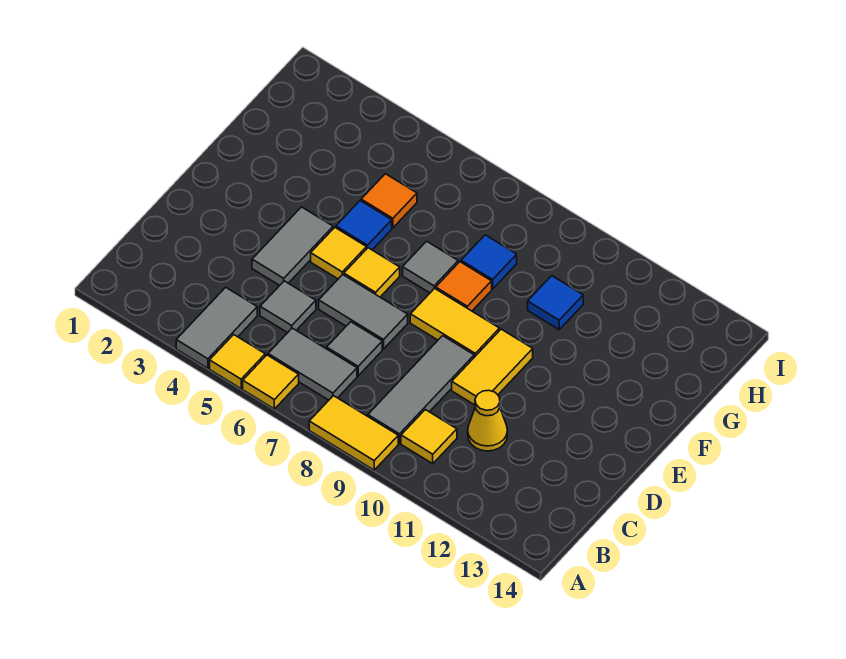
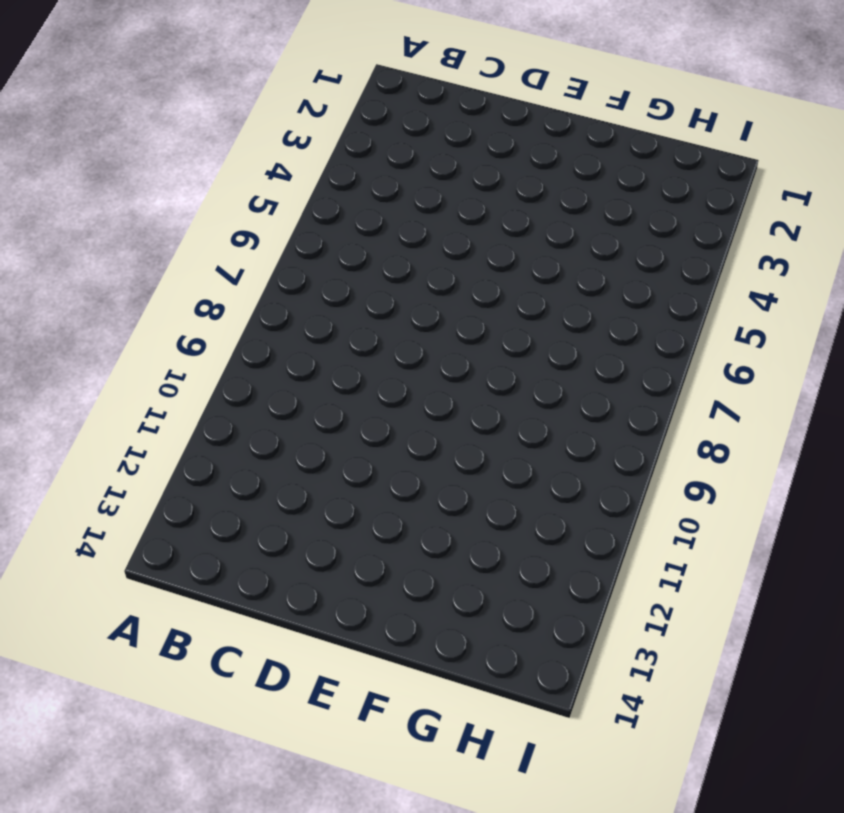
none -> grey 1x2 tile [176,287,257,368]
none -> yellow 1x1 tile [210,335,265,389]
none -> yellow 1x1 tile [243,355,299,409]

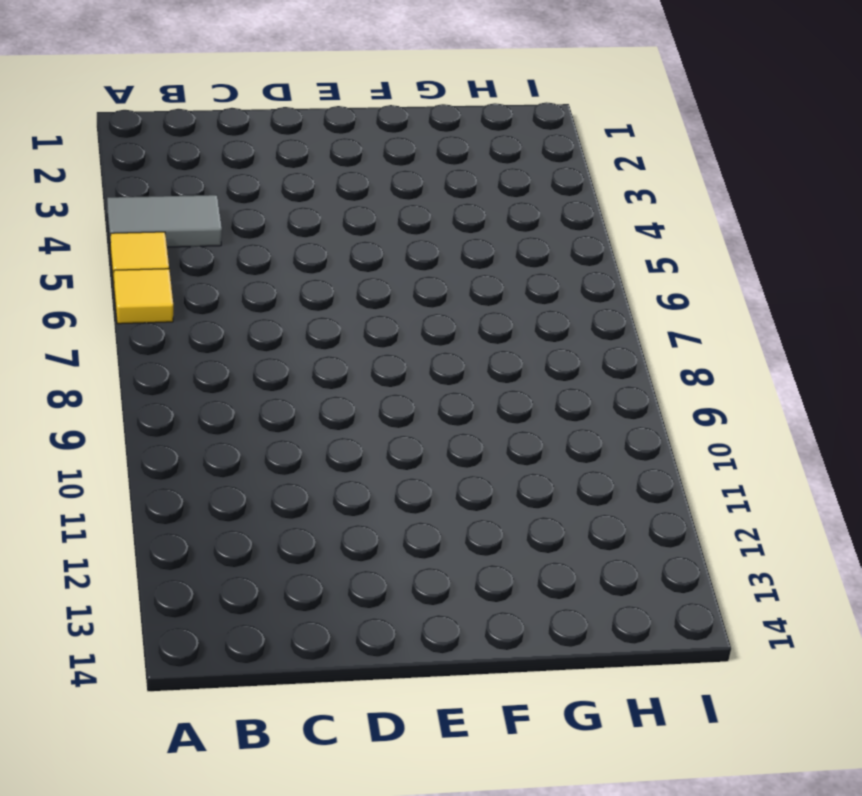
none -> yellow 1x2 tile [309,396,398,470]
none -> grey 1x2 tile [268,328,357,400]
none -> grey 1x3 tile [368,336,474,443]

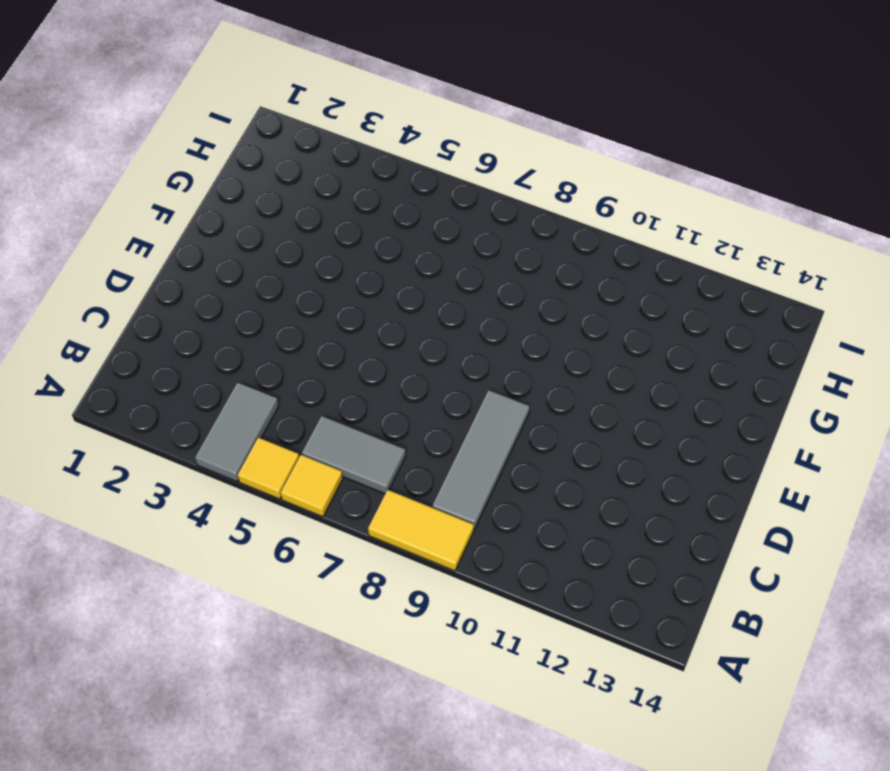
none -> yellow 1x1 tile [401,410,457,464]
none -> grey 1x1 tile [260,281,316,333]
none -> grey 1x1 tile [327,322,382,376]

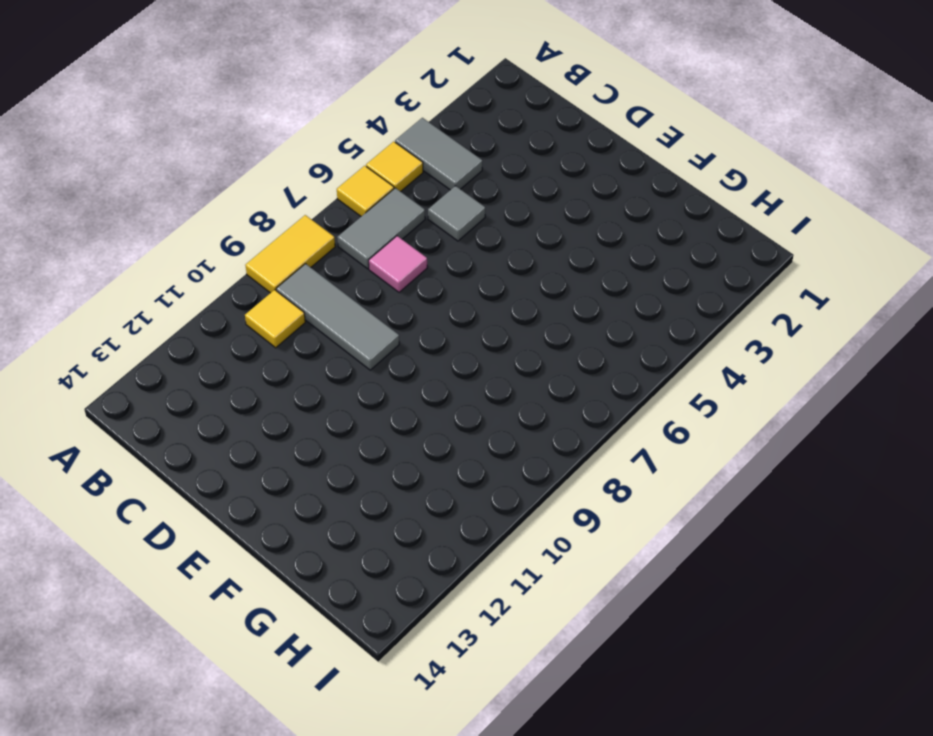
pink 1x1 tile [369,236,427,292] -> grey 1x1 tile [327,322,382,376]
none -> yellow 1x1 cone [468,390,507,451]
none -> grey 1x2 tile [252,207,333,286]
none -> grey 1x2 tile [319,275,408,349]

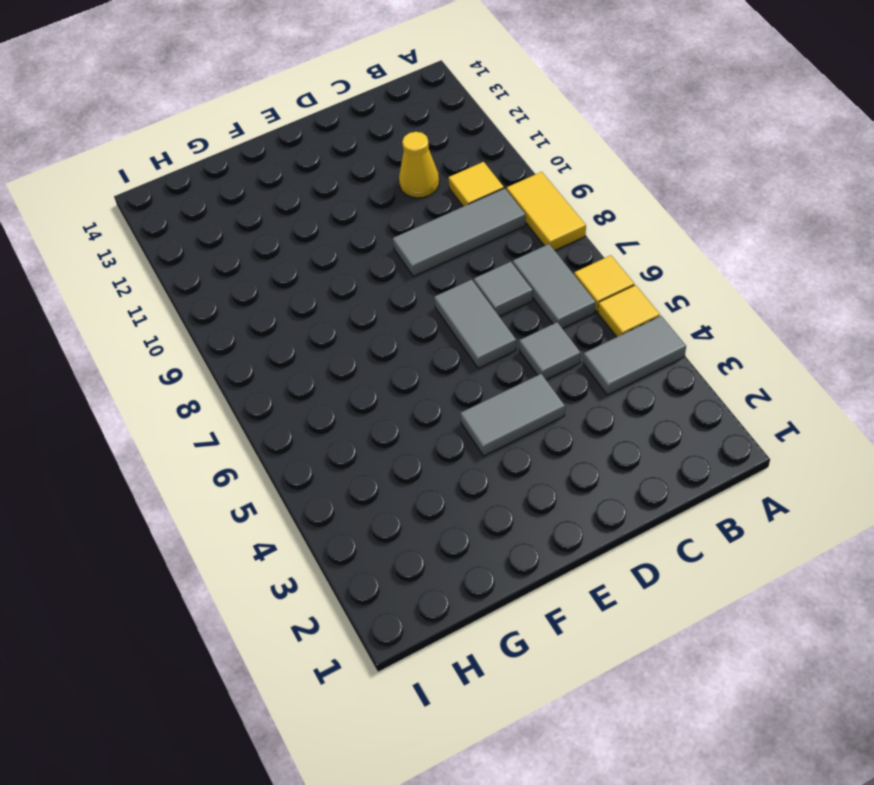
none -> yellow 1x2 tile [452,329,533,405]
none -> yellow 1x1 tile [311,227,366,279]
none -> yellow 1x1 tile [344,248,400,297]

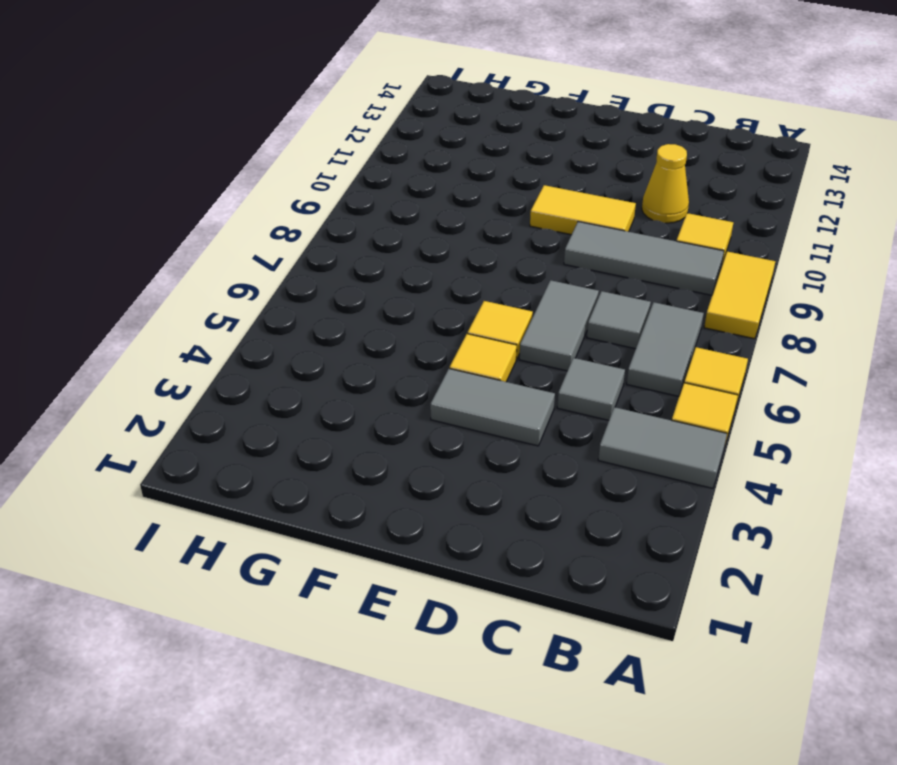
none -> yellow 1x2 tile [410,288,499,357]
none -> blue 1x1 tile [336,201,392,250]
none -> grey 1x1 tile [403,241,458,293]

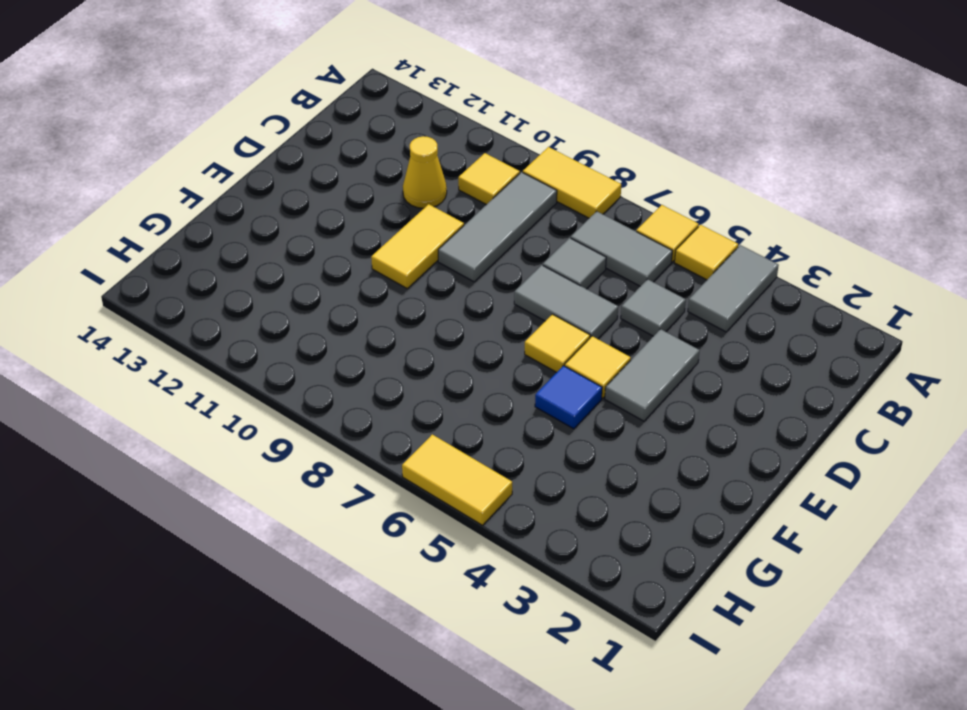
yellow 1x2 tile [402,434,512,525] -> yellow 1x2 tile moved to [410,288,499,357]
none -> grey 1x1 tile [403,241,458,293]
none -> orange 1x1 tile [436,262,492,311]
none -> orange 1x1 tile [361,174,417,228]

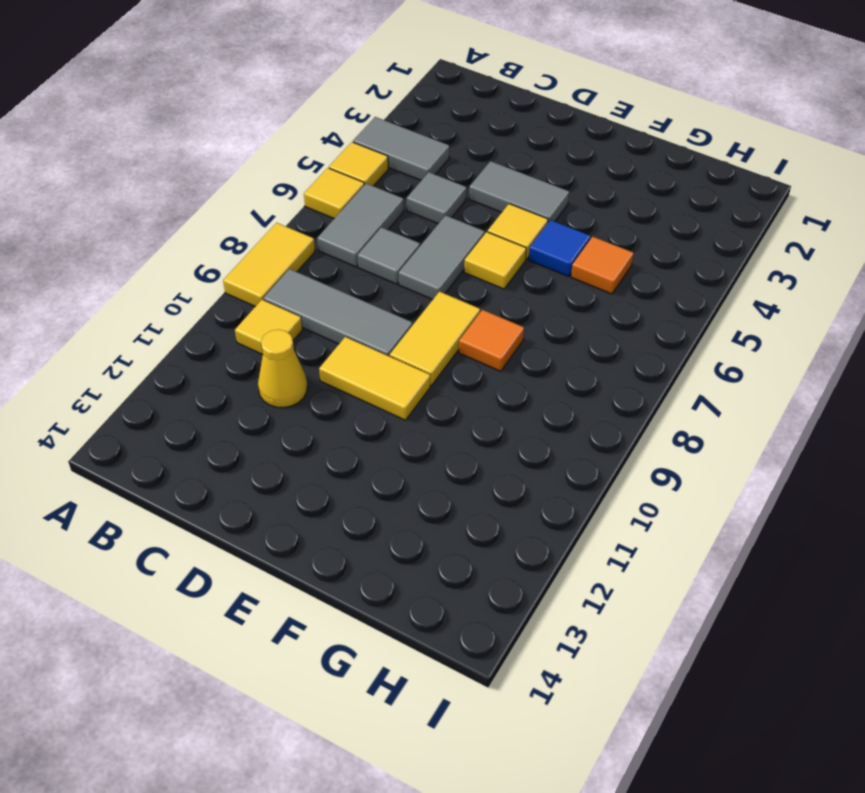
none -> grey 1x1 tile [403,241,458,293]
none -> blue 1x1 tile [461,235,517,289]
none -> blue 1x1 tile [528,276,583,330]

